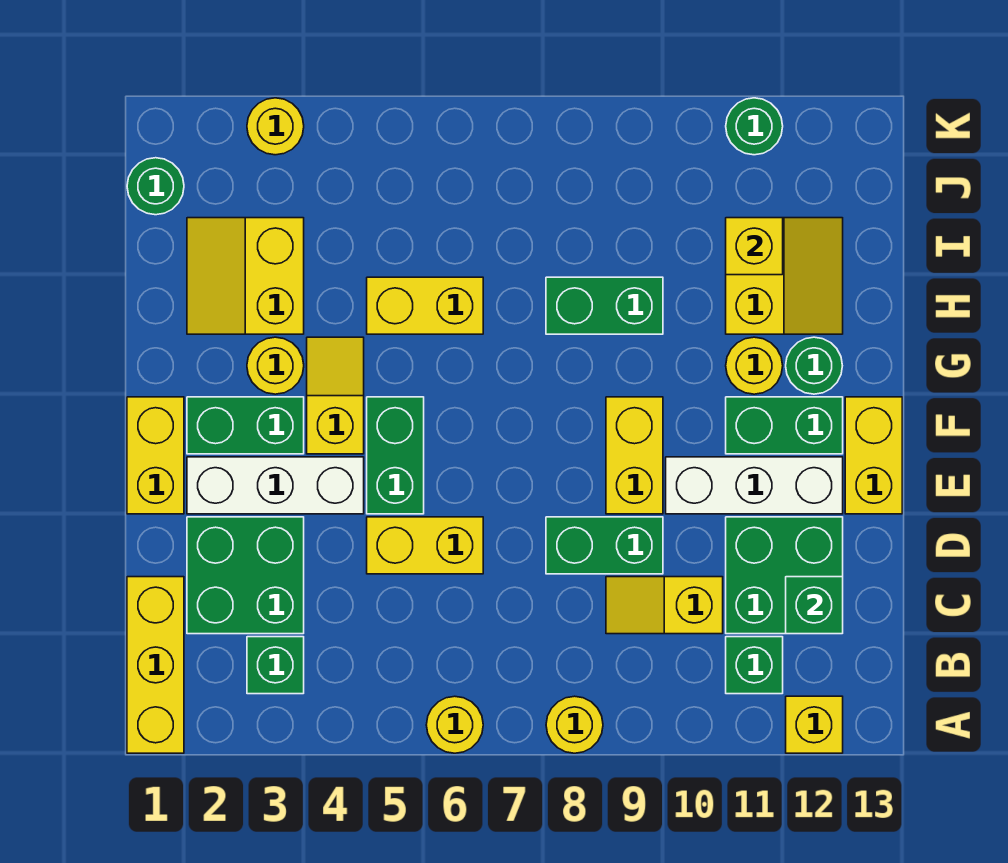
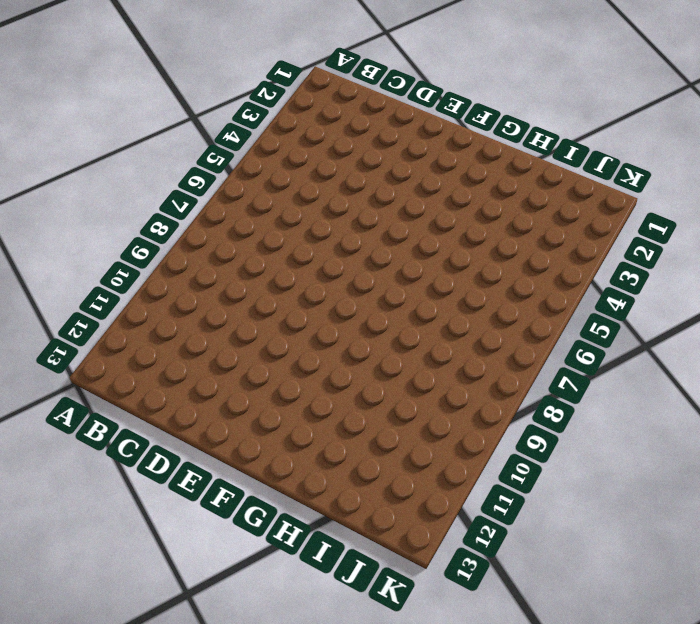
none -> yellow 1x3 brick [127,577,184,753]
none -> yellow 1x1 round brick [426,696,483,753]
none -> yellow 1x1 round brick [546,696,603,753]
none -> yellow 1x1 brick [786,696,843,753]

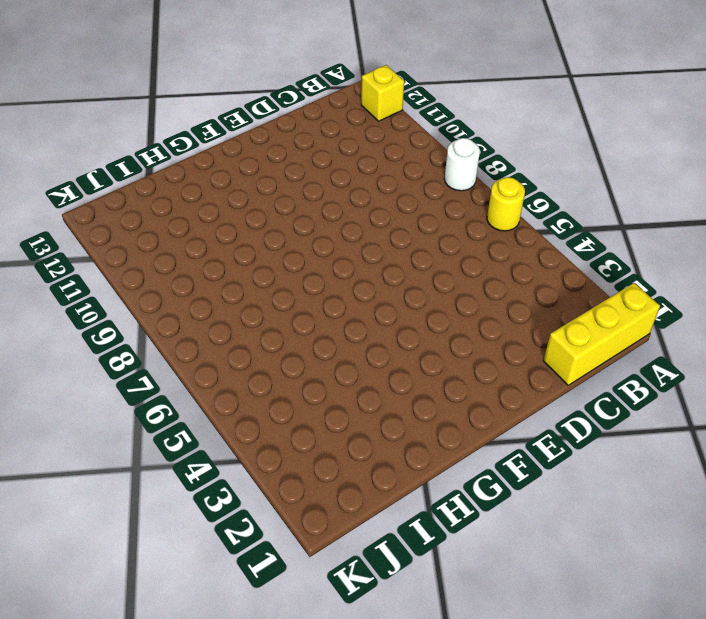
white 1x1 round brick [444,138,480,191] -> yellow 1x1 round brick [546,696,603,753]
none -> green 1x1 brick [247,637,304,694]
none -> green 1x1 brick [726,637,783,694]
none -> green 2x2 brick [187,517,304,634]
none -> yellow 1x2 slope [606,577,723,634]

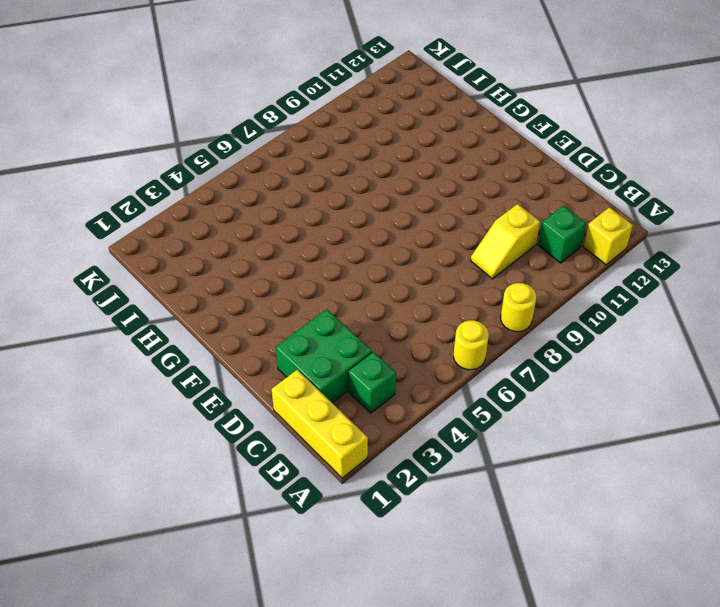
none -> green 2x2 brick [726,517,843,634]
none -> yellow 1x2 brick [367,517,483,574]
none -> green 1x2 brick [546,517,663,574]
none -> yellow 1x2 brick [127,397,184,514]

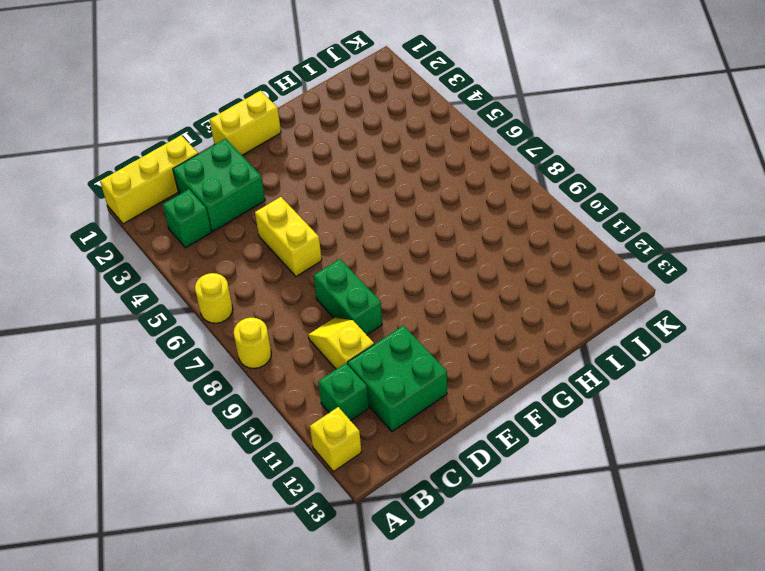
none -> white 1x3 brick [187,457,364,514]
none -> green 1x2 brick [367,397,424,514]
none -> yellow 1x2 brick [606,397,663,514]
none -> white 1x3 brick [666,457,843,514]

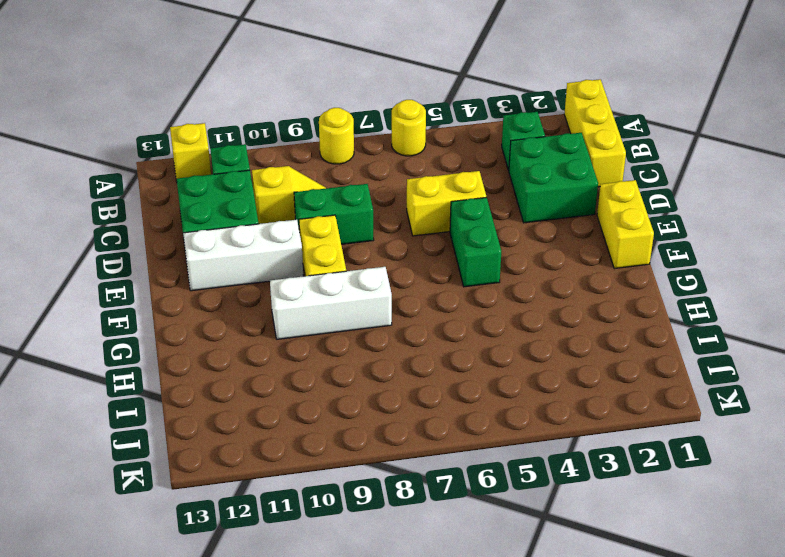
white 1x3 brick [270,267,392,339] -> white 1x3 brick moved to [187,457,364,514]
none -> yellow 1x2 brick [845,397,902,514]
none -> green 1x2 brick [187,397,304,454]
none -> yellow 1x2 slope [307,337,364,454]
none -> green 1x2 brick [726,397,843,454]

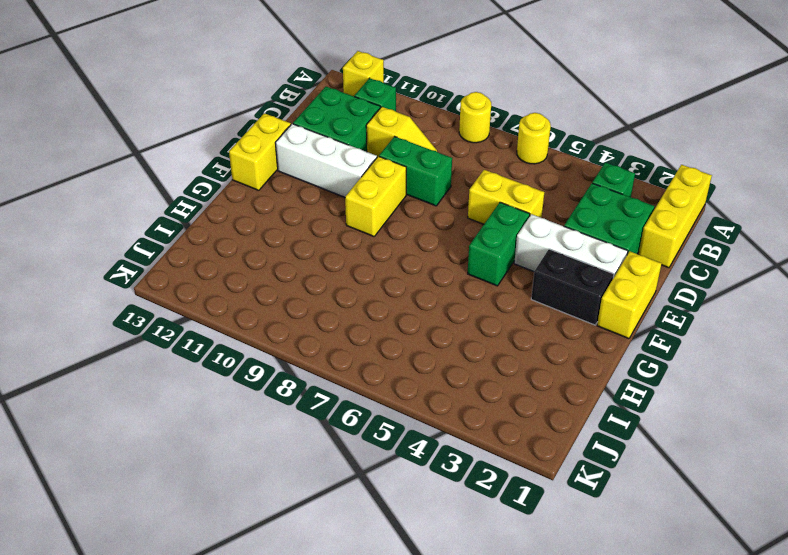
black 1x2 brick [531,249,614,325] -> green 1x2 brick [187,397,304,454]
none -> yellow 1x2 slope [307,337,364,454]
none -> green 1x2 brick [726,397,843,454]
none -> yellow 1x1 round brick [247,337,304,394]
none -> yellow 1x1 round brick [726,337,783,394]

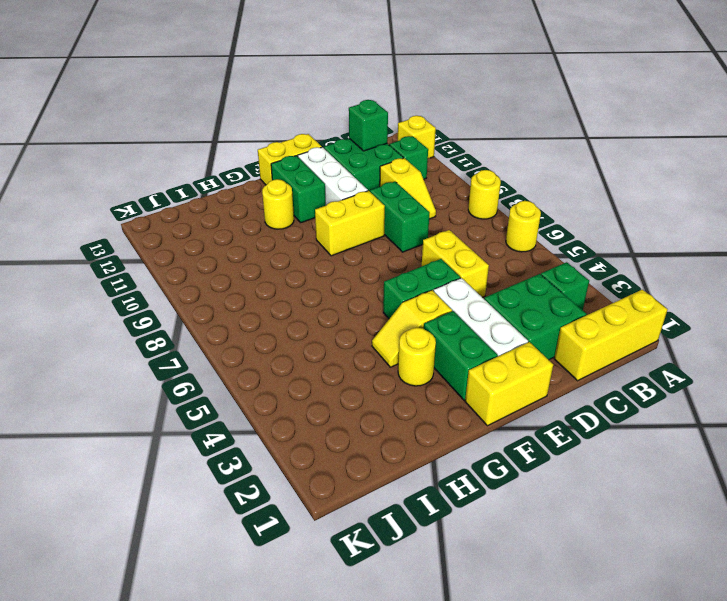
none -> green 1x1 round brick [786,337,842,394]
none -> yellow 2x2 slope [187,218,304,334]
none -> yellow 1x2 brick [367,277,483,334]
none -> green 1x2 brick [546,277,663,334]

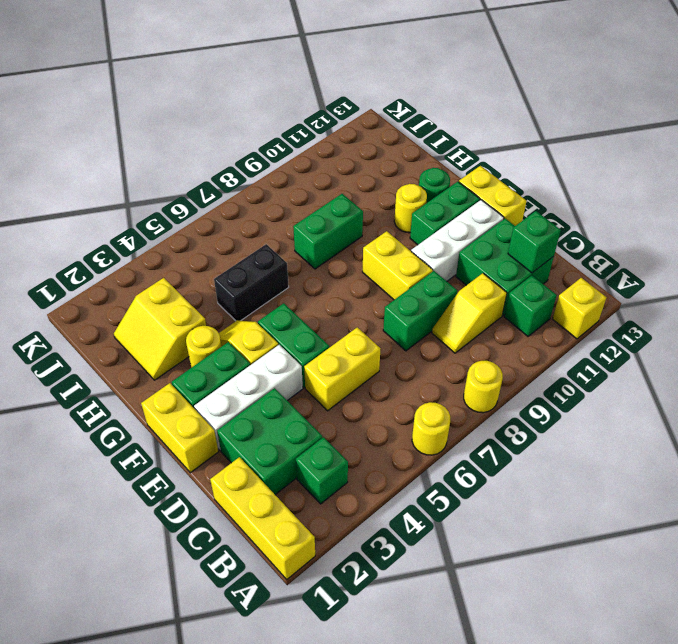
black 1x2 brick [214,244,289,321] -> yellow 1x2 brick [367,277,483,334]
none -> yellow 2x2 slope [726,218,843,334]
none -> green 1x1 round brick [127,158,184,215]
none -> yellow 1x1 round brick [247,98,304,155]
none -> green 1x1 round brick [726,98,783,155]

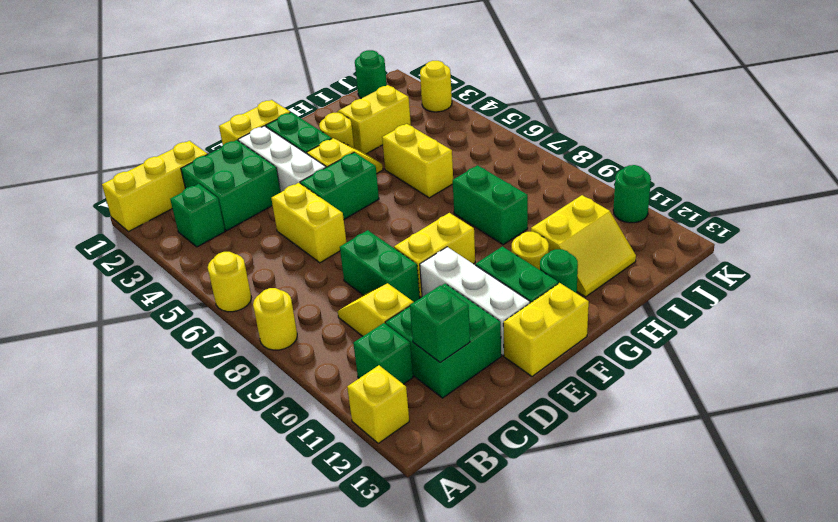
none -> yellow 1x1 brick [726,218,783,275]

